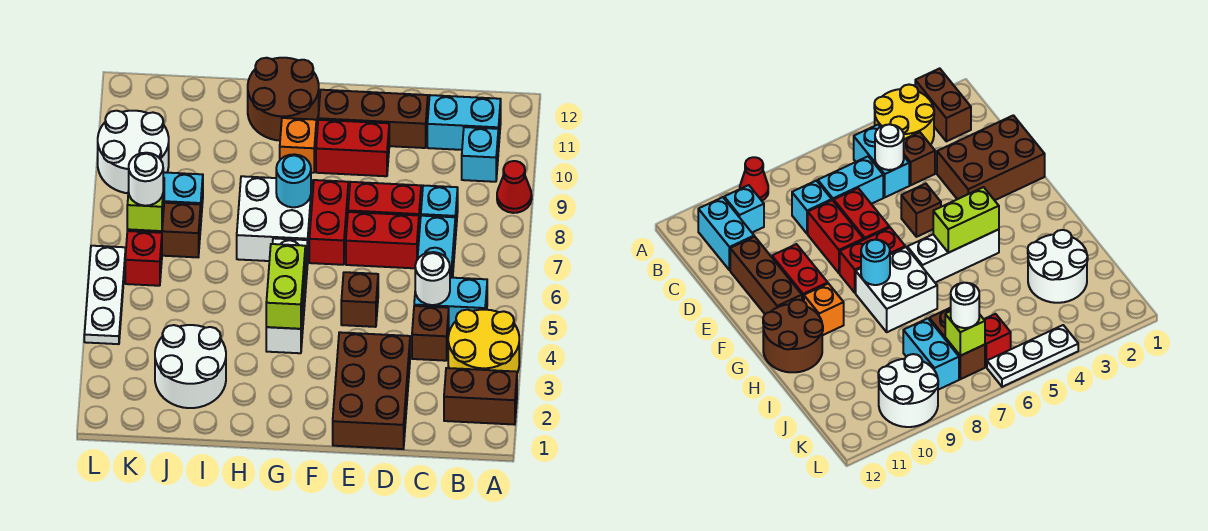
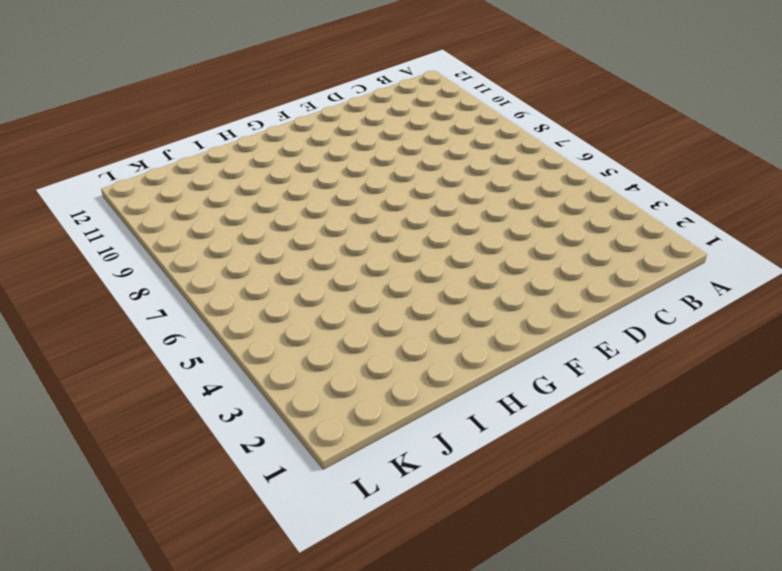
none -> brown 1x2 brick [444,368,517,425]
none -> yellow 2x2 round brick [448,310,519,373]
none -> red 1x1 cone [497,161,532,213]
none -> cyan 1x2 brick [414,278,487,331]

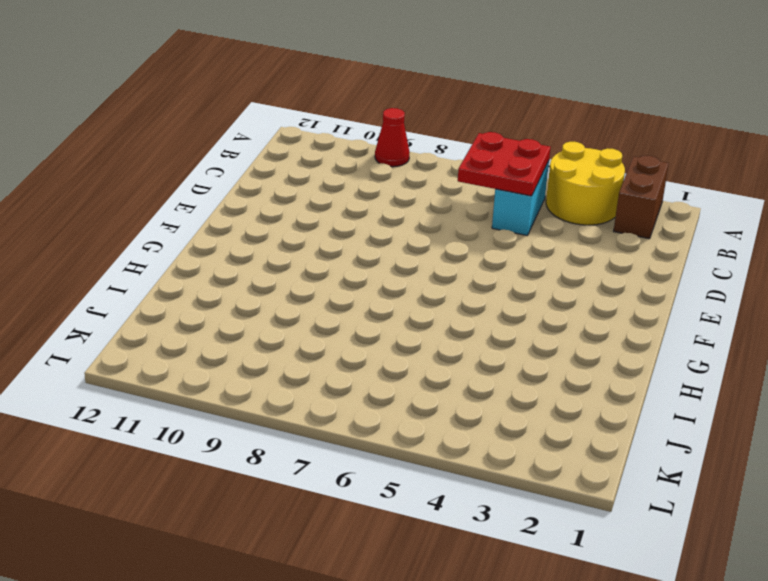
red 2x2 plate [458,132,551,196] -> white 1x1 round brick [415,252,450,305]
none -> cyan 1x1 brick [462,127,498,182]
none -> cyan 1x2 brick [427,95,501,151]
none -> brown 1x1 brick [412,306,449,361]
none -> cyan 1x2 brick [418,216,455,278]

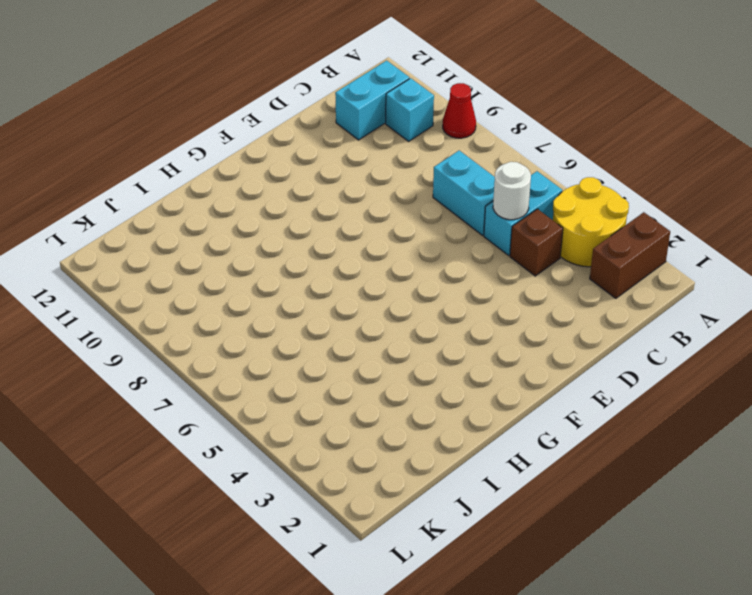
none -> cyan 1x1 brick [421,186,458,240]
none -> brown 2x3 brick [333,332,410,449]
none -> red 1x2 brick [346,212,419,268]
none -> red 1x2 brick [348,182,421,232]

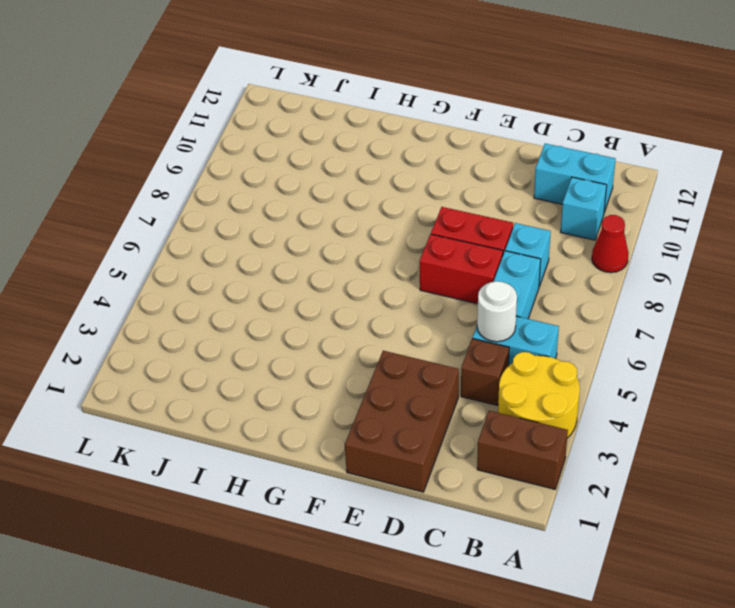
none -> brown 1x3 brick [318,90,428,148]
none -> brown 1x1 brick [341,272,378,327]
none -> red 1x2 brick [316,120,389,176]
none -> red 1x2 brick [309,180,348,265]

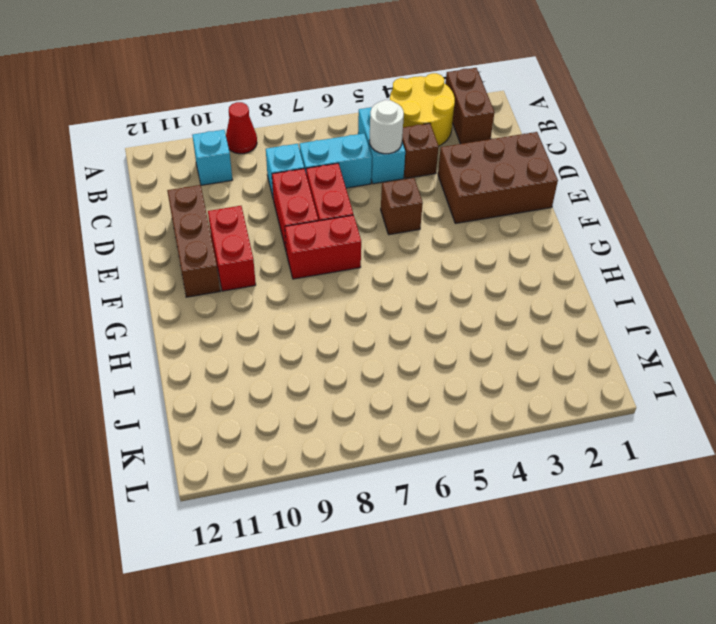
none -> cyan 1x2 brick [427,95,501,151]
none -> white 1x3 brick [266,238,308,353]
none -> white 2x2 brick [237,176,312,261]
none -> orange 1x1 brick [280,118,316,173]

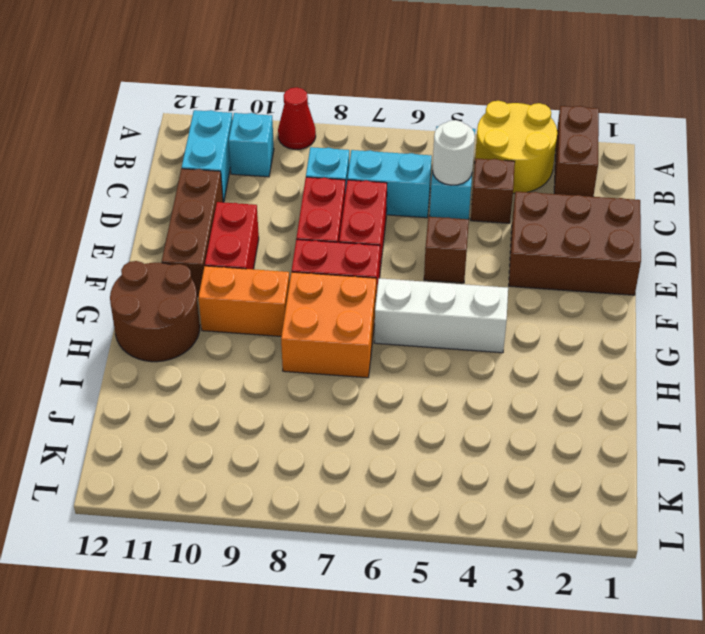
orange 2x2 brick [281,272,376,378] -> white 2x2 brick [237,176,312,261]
orange 1x2 brick [198,266,290,336] -> orange 1x1 brick [280,118,316,173]
none -> white 2x2 round brick [155,325,226,408]
none -> brown 1x2 brick [127,203,201,257]
none -> cyan 1x2 brick [163,172,203,217]
none -> red 1x1 brick [125,231,162,286]

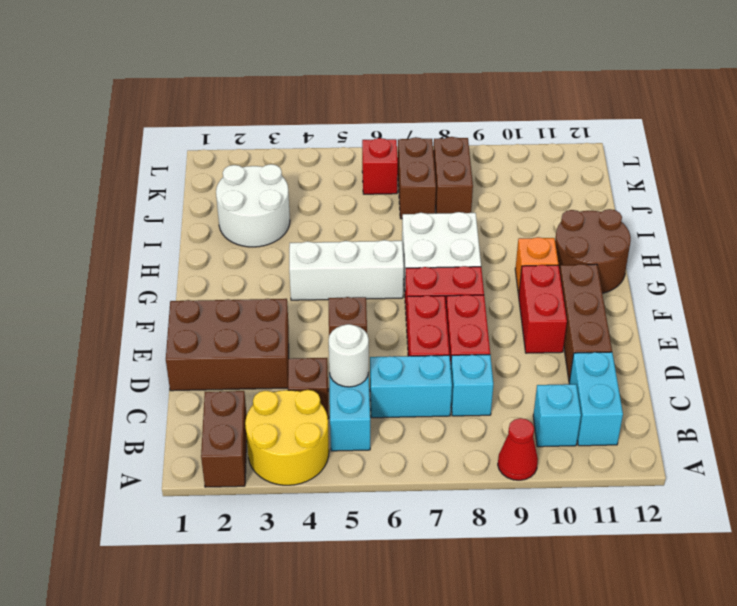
brown 1x2 brick [433,137,473,213] -> cyan 1x2 brick [163,172,203,217]
none -> white 2x2 round brick [98,111,169,193]
none -> white 1x3 plate [84,246,126,344]
none -> lime 1x2 brick [266,244,305,329]
none -> cyan 1x1 round brick [276,154,311,207]

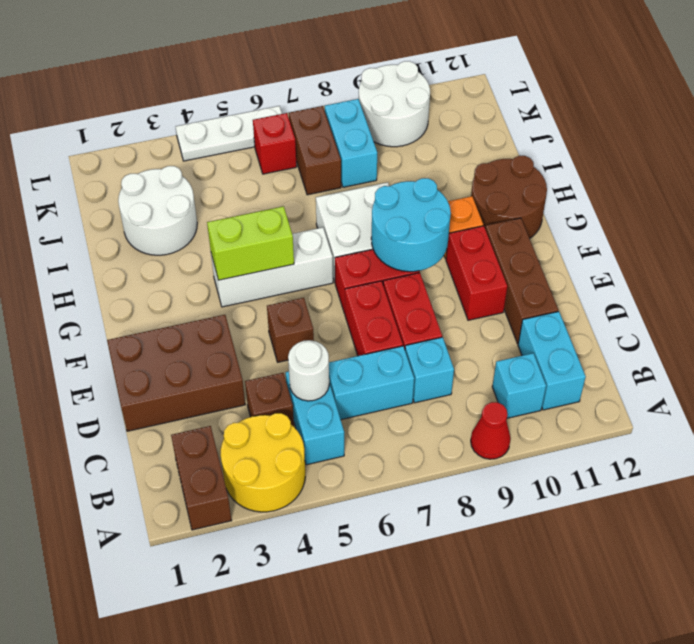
cyan 2x2 round brick [371,178,451,272] -> cyan 1x1 round brick [276,154,311,207]
none -> lime 1x1 brick [127,178,164,231]
none -> white 1x1 round brick [129,153,163,206]

